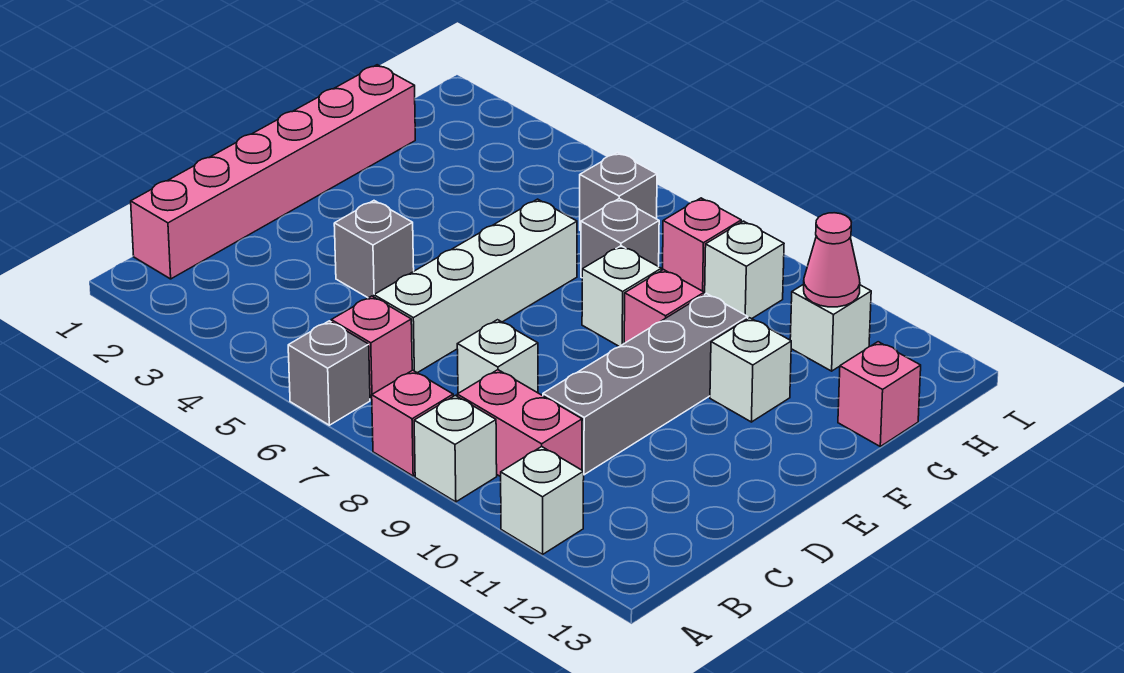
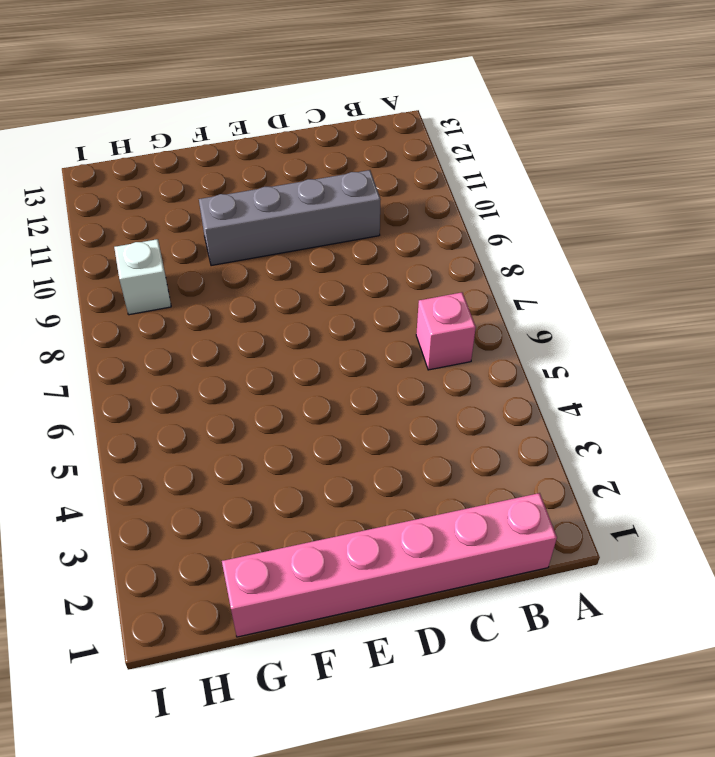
none -> grey 1x1 brick [288,321,370,425]
none -> pink 1x1 brick [372,370,453,476]
none -> white 1x1 brick [414,395,497,502]

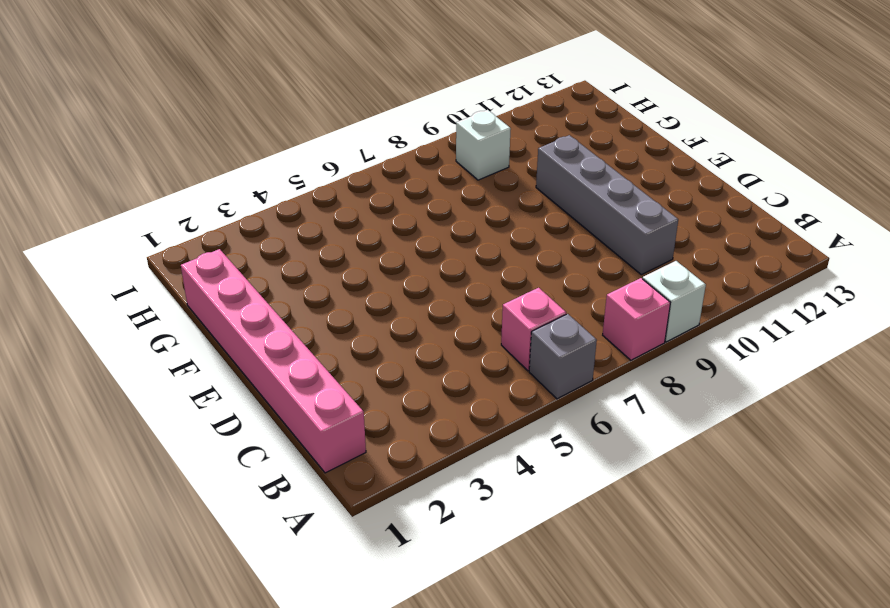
none -> white 1x1 brick [501,447,584,554]
none -> pink 1x2 brick [457,370,582,477]
none -> white 1x4 brick [374,199,577,373]

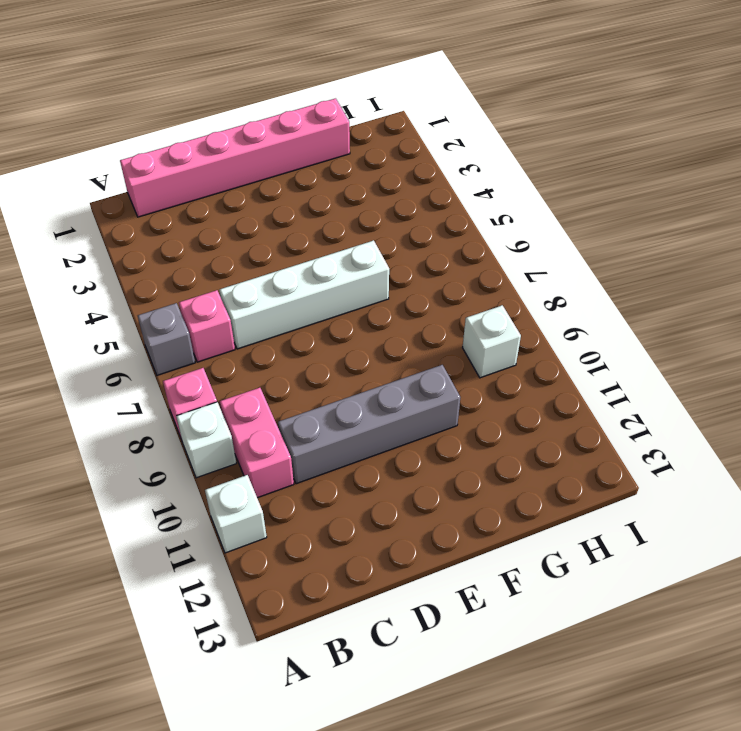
none -> white 1x1 brick [457,320,538,393]
none -> grey 1x1 brick [334,201,414,298]
none -> white 1x1 brick [582,246,661,347]

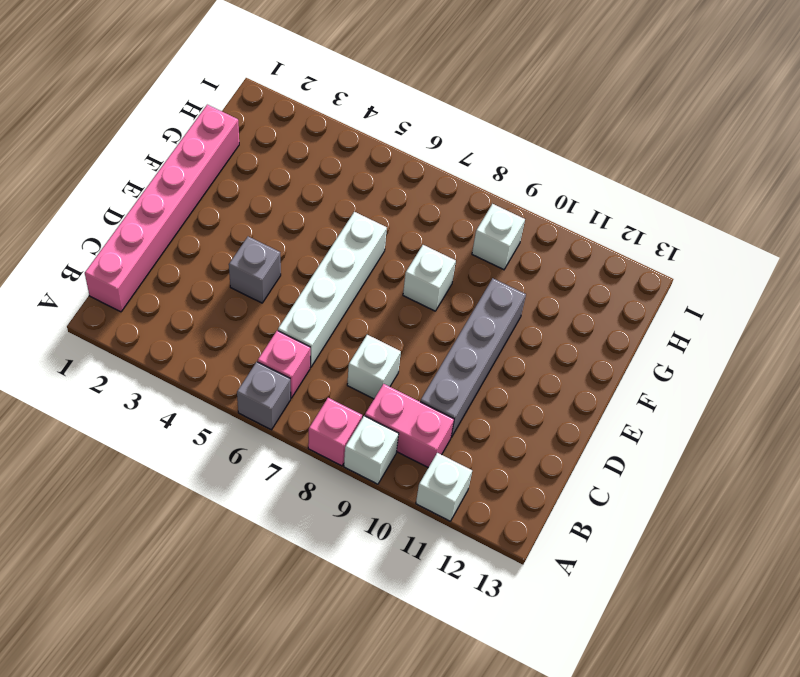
none -> pink 1x1 brick [624,270,704,343]
none -> white 1x1 brick [710,318,791,422]
none -> grey 1x1 brick [581,199,659,278]

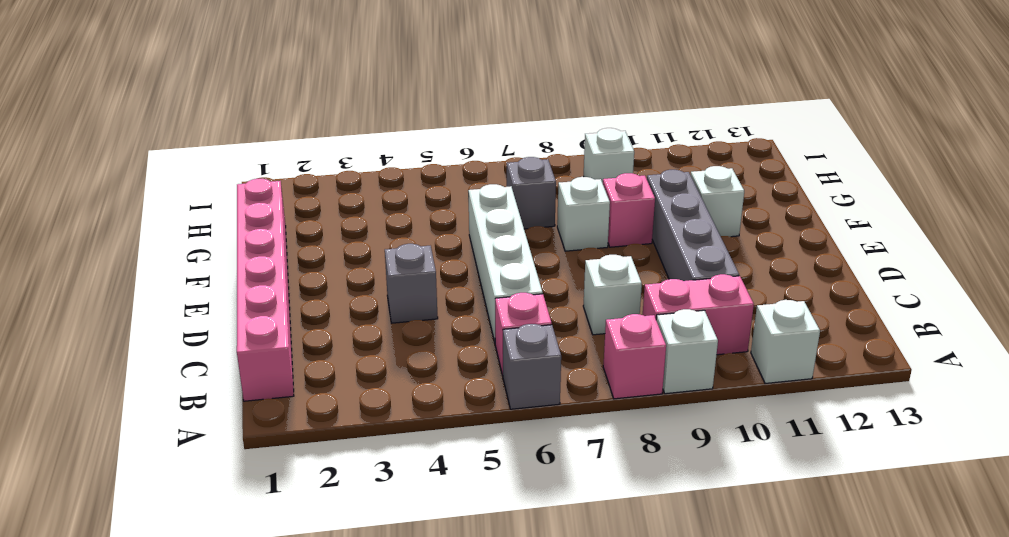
none -> pink 1x1 brick [838,342,921,446]
none -> grey 1x1 brick [580,152,657,231]
none -> pink 1x1 brick [663,198,741,294]

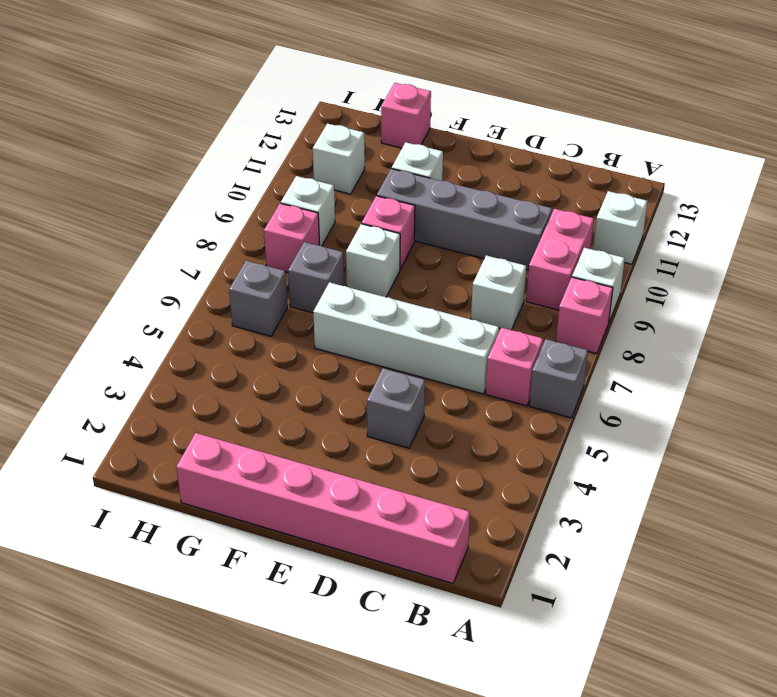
none -> pink 1x1 cone [804,213,860,307]

